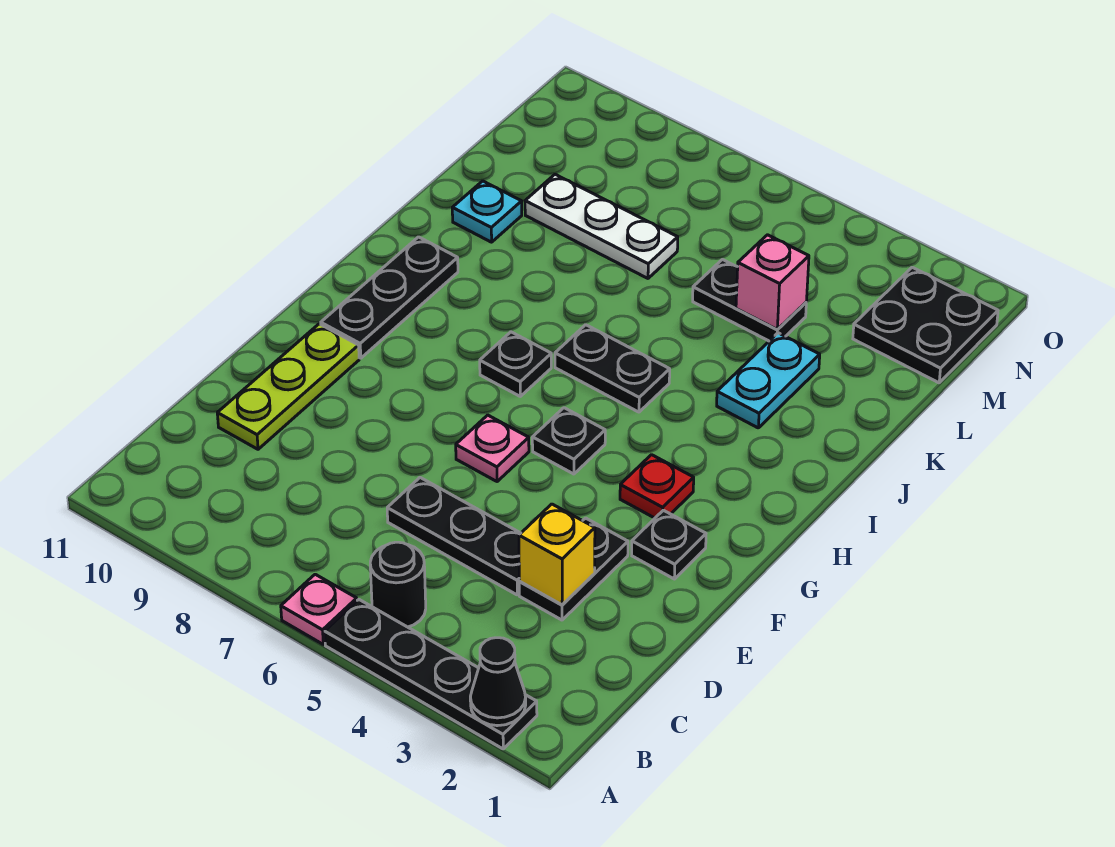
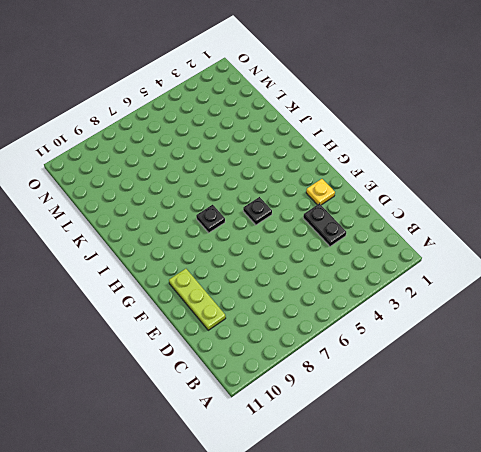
yellow 1x1 plate [306,179,335,205] -> black 1x1 plate [632,510,706,579]
none -> black 1x4 plate [325,600,537,749]
none -> pink 1x1 plate [281,574,357,644]
none -> black 1x1 round brick [370,542,426,627]

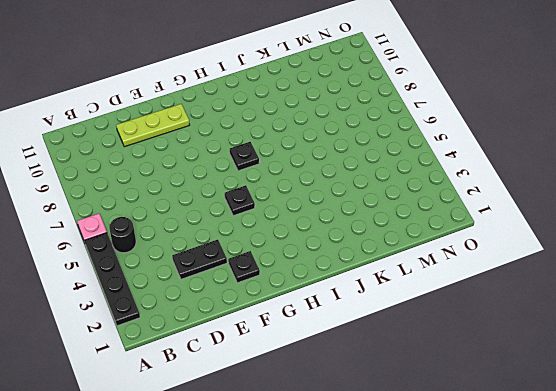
none -> black 1x3 plate [387,478,521,595]
none -> pink 1x1 plate [456,415,529,482]
none -> red 1x1 plate [620,455,694,518]

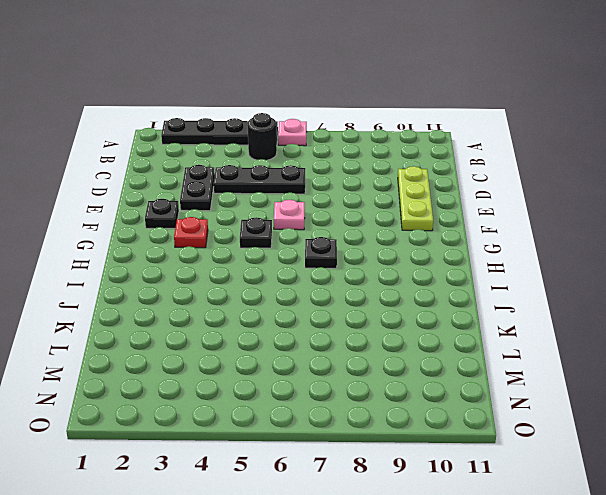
none -> black 1x3 plate [321,237,458,358]
none -> black 1x2 plate [555,325,670,412]
none -> cyan 1x2 plate [717,333,820,428]

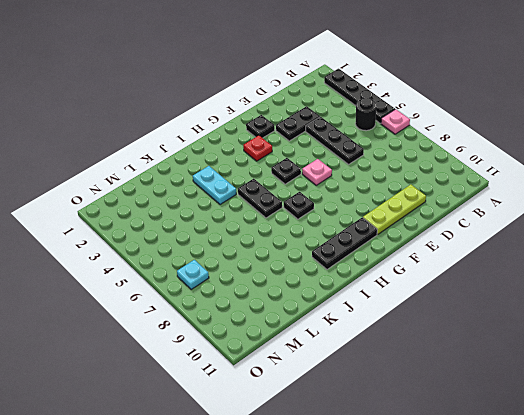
cyan 1x2 plate [193,166,236,205] -> cyan 1x2 plate turned to [717,333,820,428]
cyan 1x1 plate [177,260,209,289] -> cyan 1x1 plate moved to [452,181,522,242]
none -> black 1x2 plate [693,260,806,341]
none -> white 1x3 plate [525,174,678,278]
none -> black 2x2 plate [853,267,998,383]

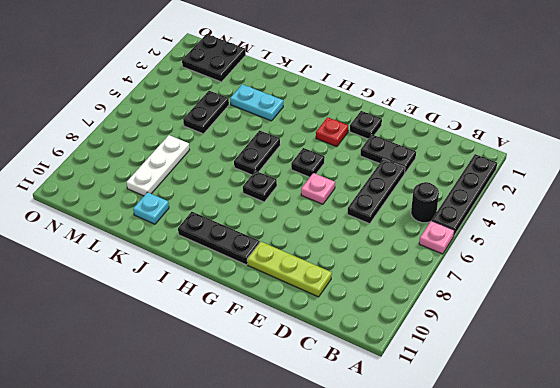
none -> black 1x1 cone [470,638,526,726]
none -> yellow 1x1 brick [519,504,595,605]
none -> pink 1x1 brick [736,235,809,330]

